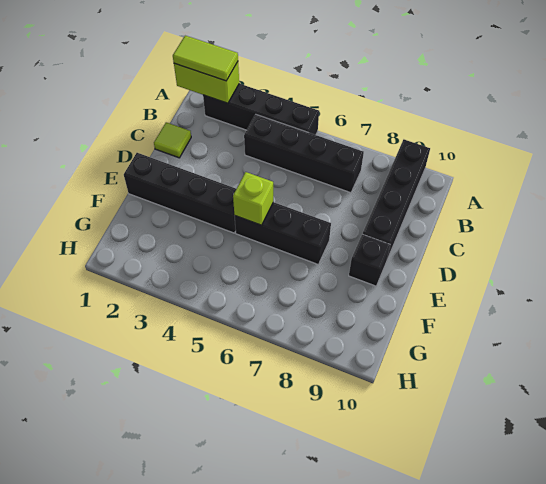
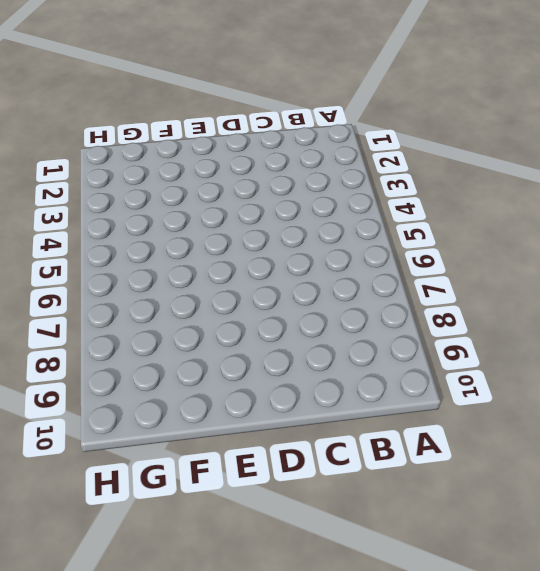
none -> black 1x4 brick [203,84,319,135]
none -> black 1x4 brick [363,139,430,259]

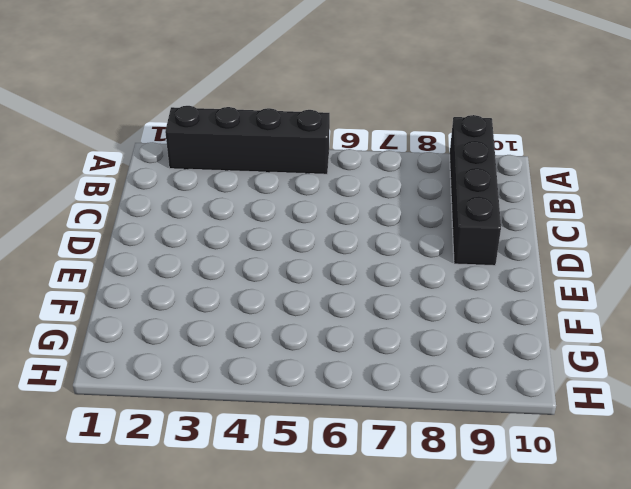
none -> black 1x4 brick [244,114,364,193]
none -> lime 1x1 tile [154,122,191,158]

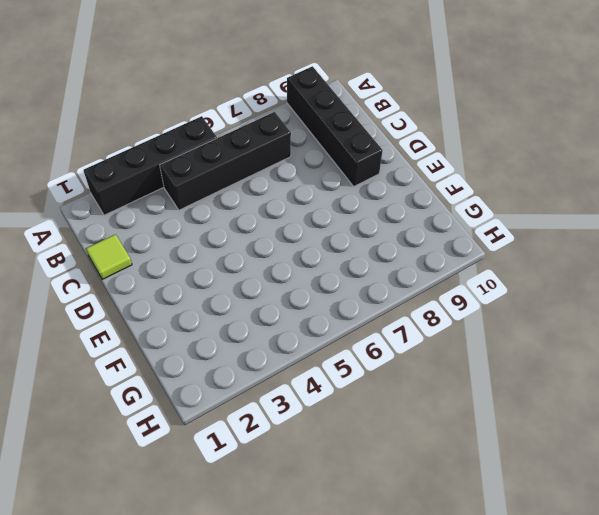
none -> black 1x4 brick [124,153,236,233]
none -> black 1x3 brick [234,202,331,264]

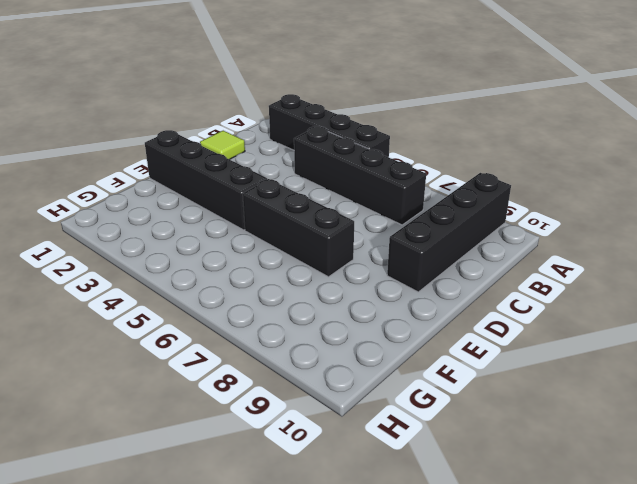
none -> black 1x1 brick [349,234,390,286]
none -> lime 1x2 brick [174,62,239,103]

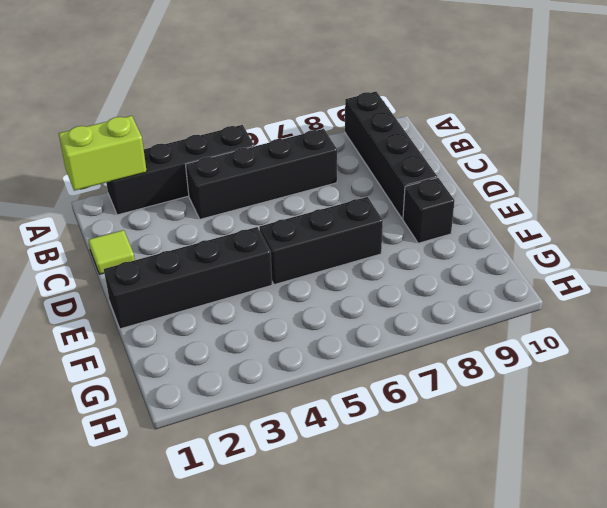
none -> lime 1x1 brick [233,172,273,225]
none -> lime 1x2 tile [173,36,238,81]

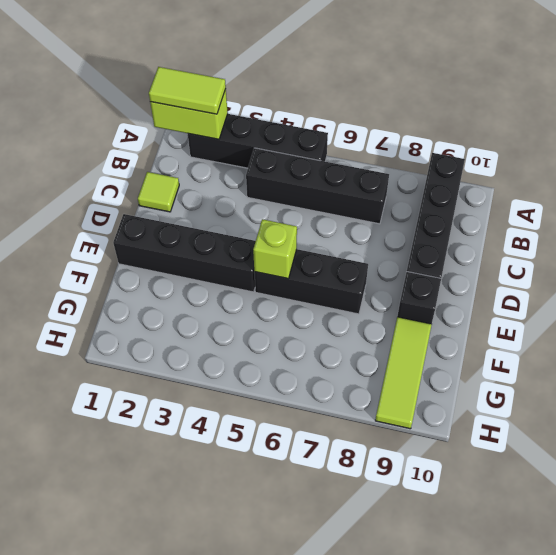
lime 1x3 tile [375,317,432,429] -> none

